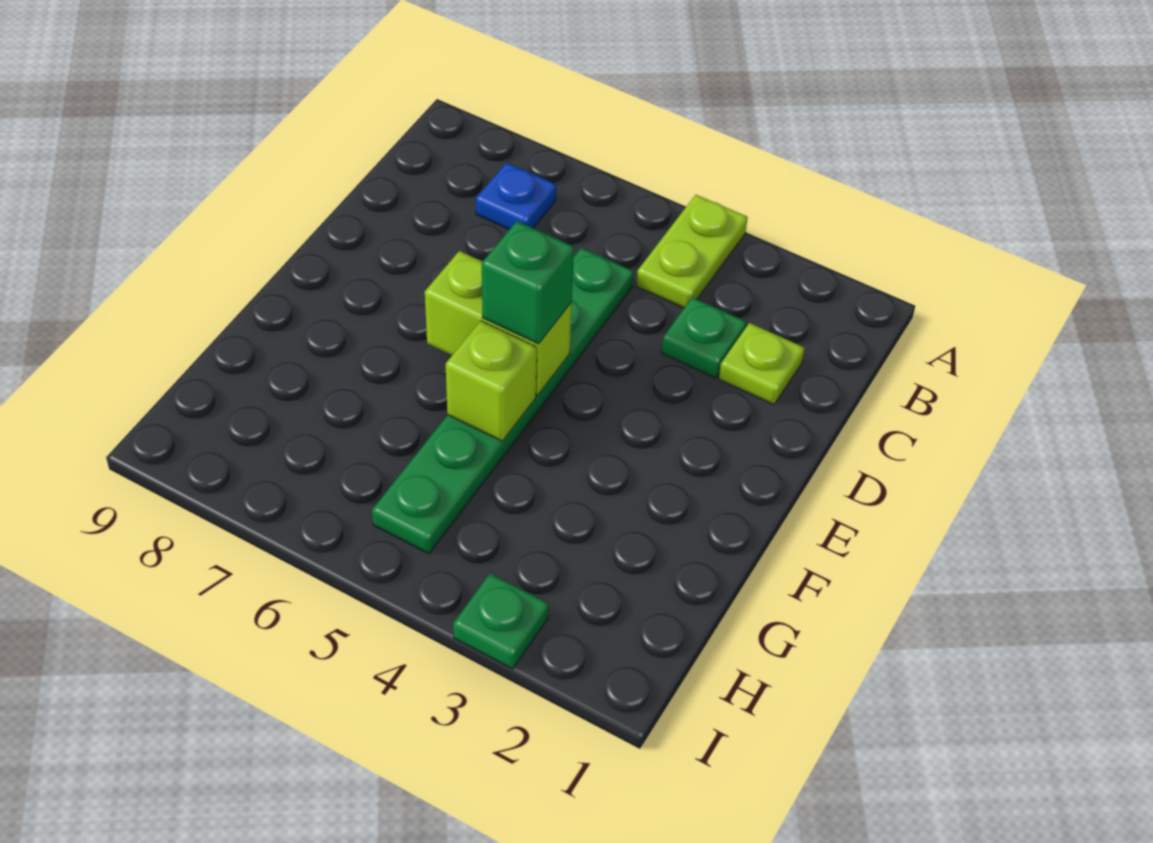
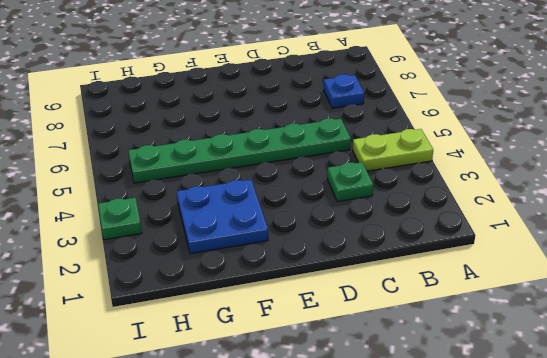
blue 2x2 plate [177,180,268,254] -> none
none -> lime 1x1 plate [719,323,805,405]
none -> lime 1x2 brick [425,251,572,396]

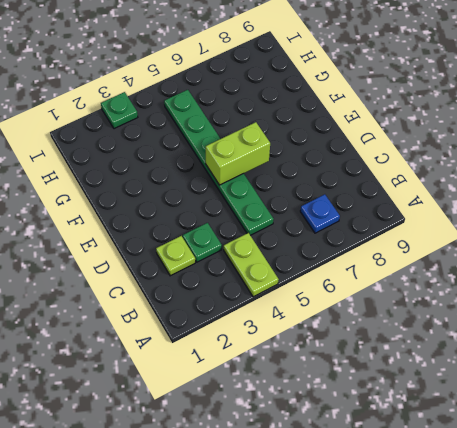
none -> lime 1x1 brick [446,321,537,441]
none -> green 1x1 brick [482,221,574,344]

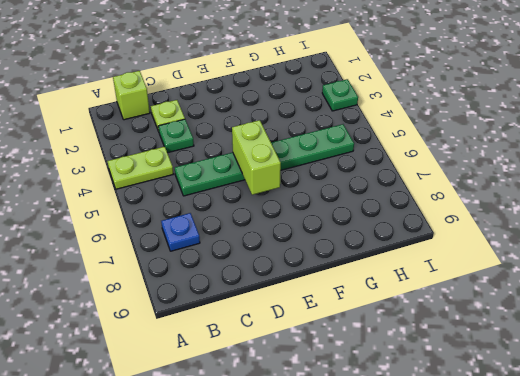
lime 1x1 brick [113,71,150,120] -> lime 1x1 brick moved to [446,321,537,441]
none -> green 1x1 brick [482,221,574,344]

